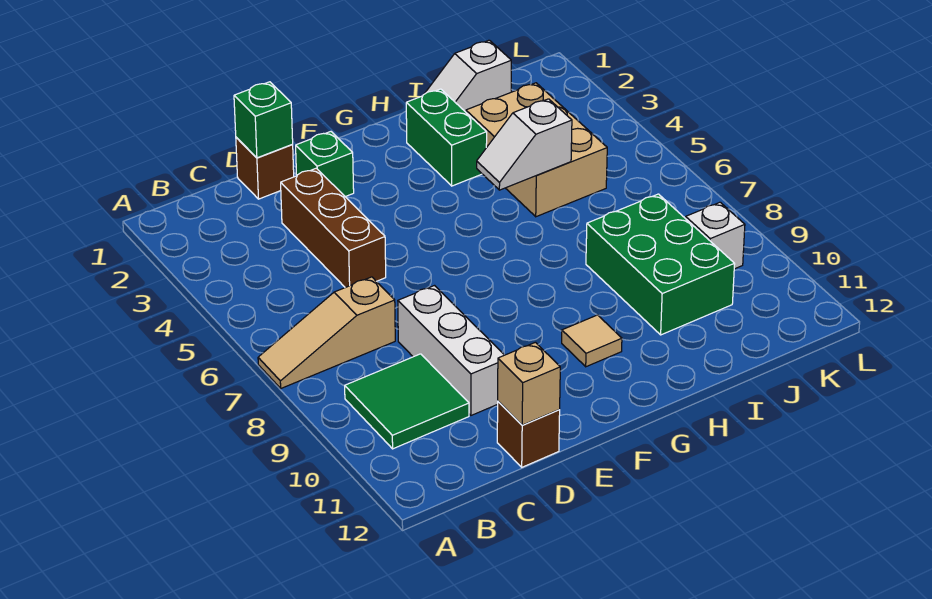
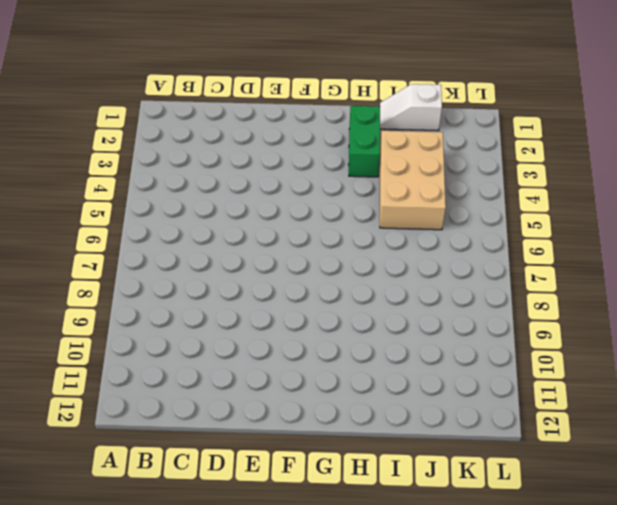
none -> tan 1x3 slope [258,277,395,388]
none -> green 2x2 tile [345,354,469,449]
none -> brown 1x1 brick [236,137,294,199]

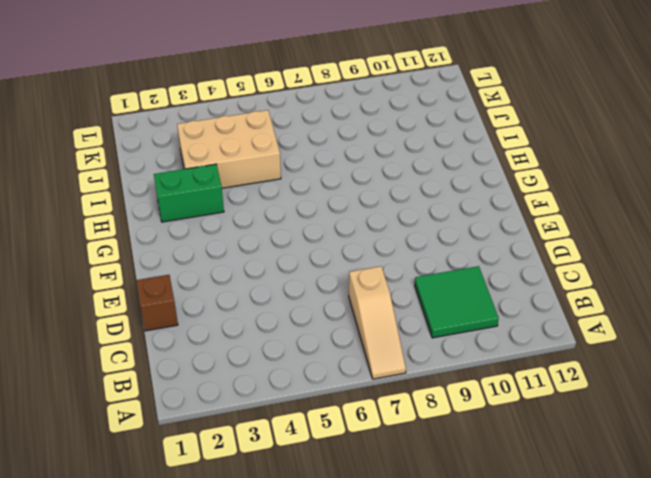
none -> brown 1x3 brick [281,168,386,288]
none -> white 1x3 brick [398,286,504,415]
none -> brown 1x1 brick [497,401,560,467]

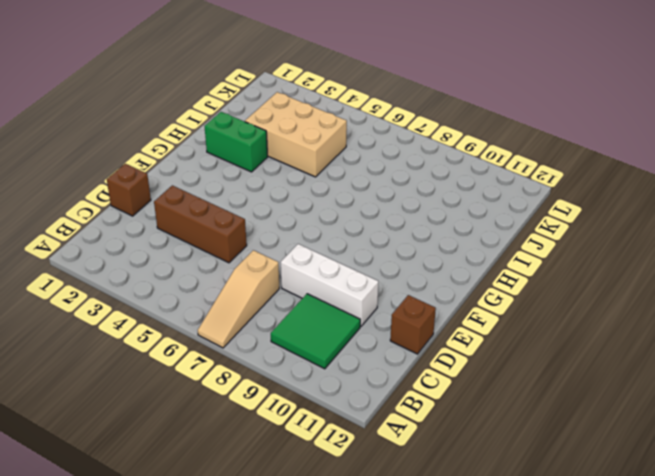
none -> green 1x1 brick [296,132,354,197]
none -> tan 1x1 tile [562,315,622,367]
none -> white 1x2 slope [425,40,511,112]

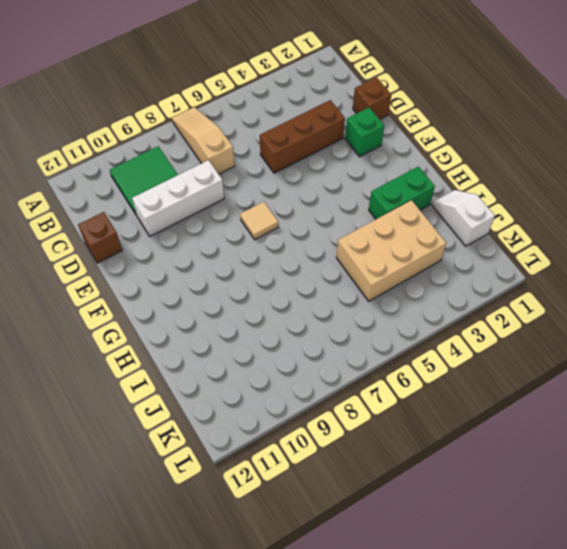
tan 1x1 tile [240,202,278,240] -> tan 1x1 tile moved to [562,315,622,367]
none -> green 2x3 brick [586,194,735,335]
none -> white 1x1 brick [686,202,745,269]
none -> green 1x1 brick [234,82,293,158]

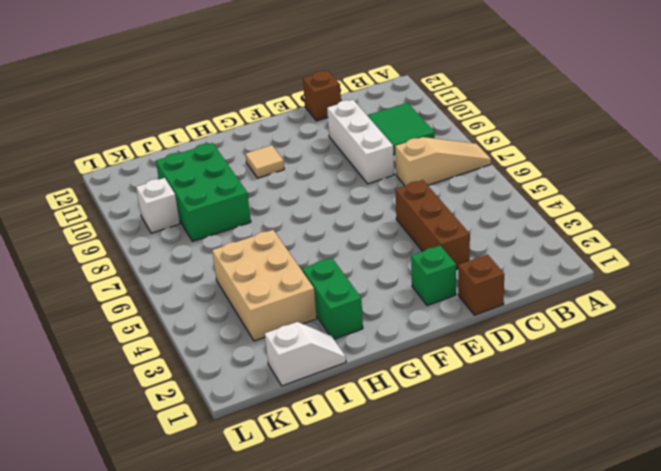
none -> green 1x1 brick [234,82,293,158]
none -> tan 1x1 brick [498,342,560,425]
none -> white 1x2 slope [477,99,572,190]

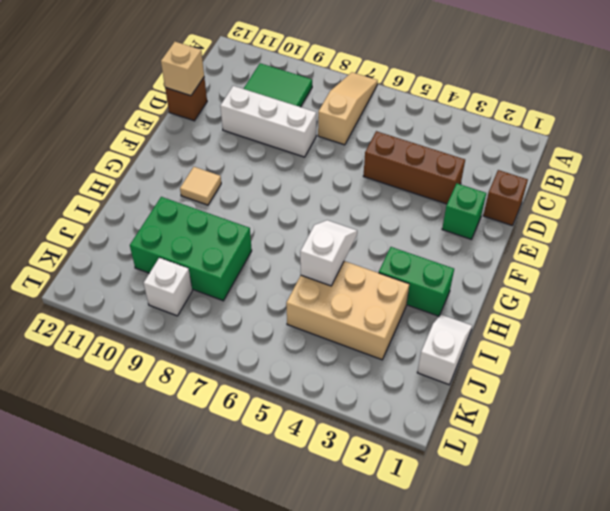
none -> green 1x1 brick [234,82,293,158]

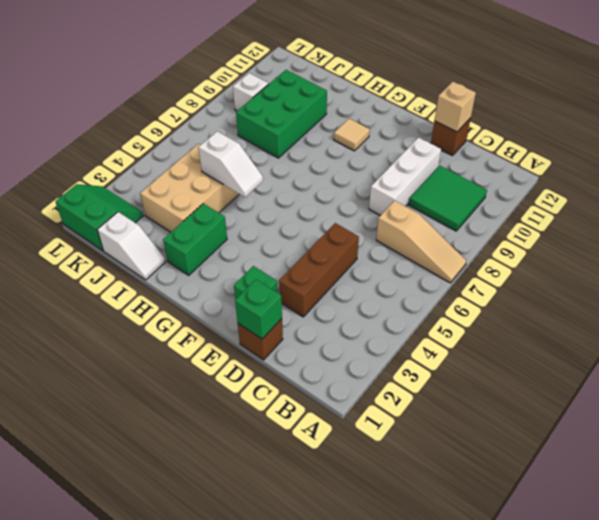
green 2x2 slope [55,184,143,251] -> none

